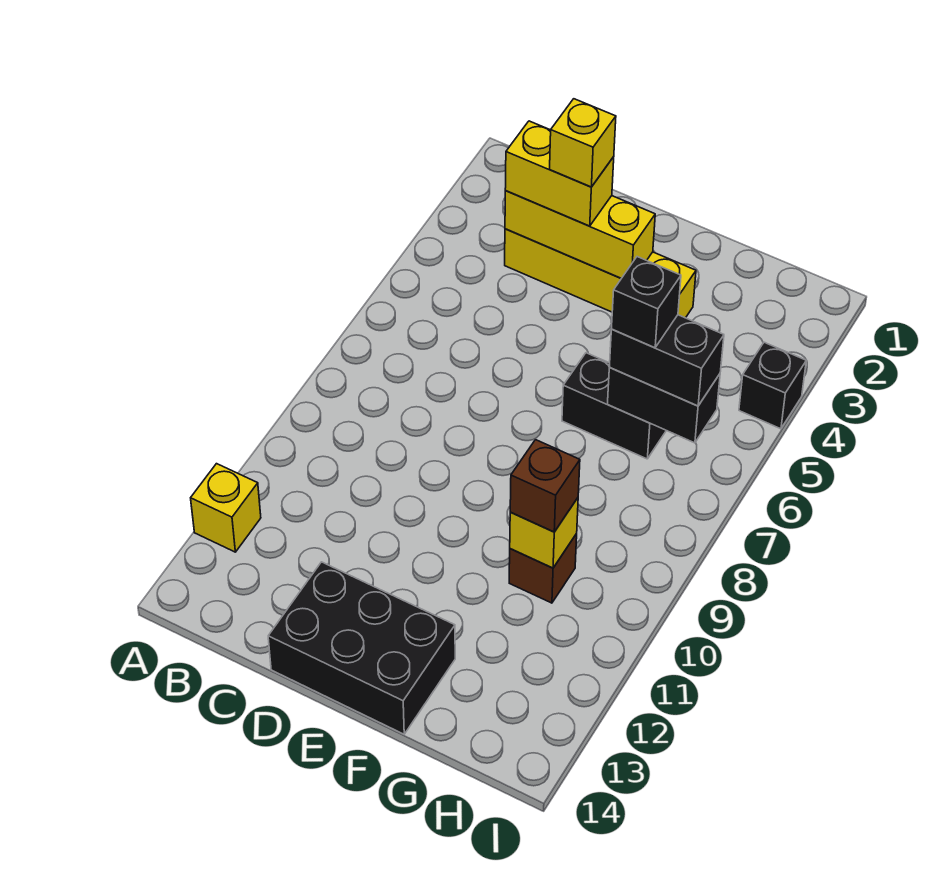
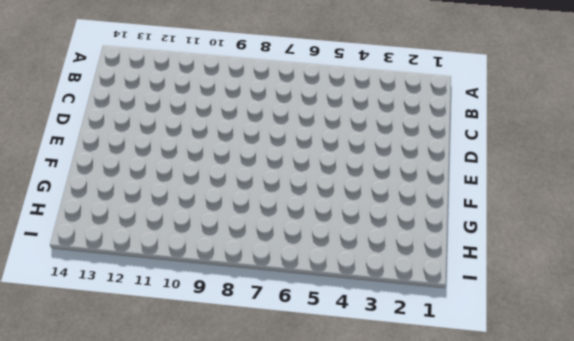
none -> yellow 1x1 brick [191,464,261,552]
none -> yellow 1x4 brick [505,229,696,318]
none -> black 2x3 brick [268,562,455,734]

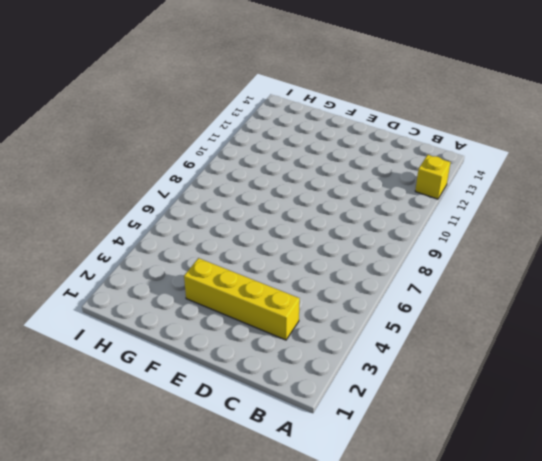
none -> black 2x3 brick [268,562,455,734]
none -> black 1x2 brick [562,353,666,459]
none -> brown 1x1 brick [509,534,577,603]

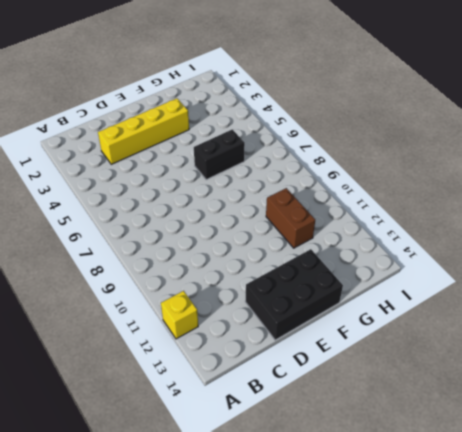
brown 1x2 brick [266,188,315,248] -> brown 1x1 brick [509,534,577,603]
none -> black 1x1 brick [739,342,806,429]
none -> yellow 1x3 brick [505,191,655,278]
none -> black 1x2 brick [608,368,720,443]

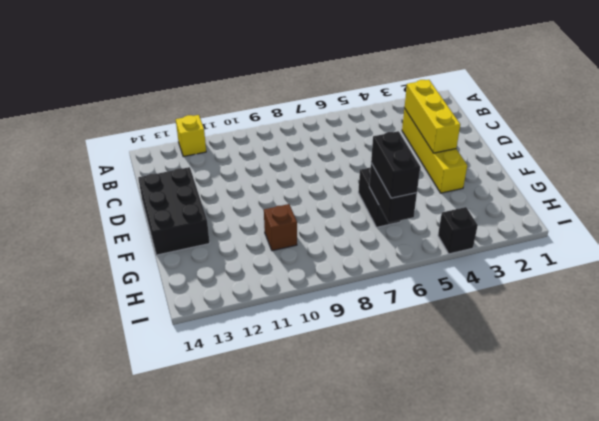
none -> yellow 1x1 brick [510,498,578,568]
none -> yellow 1x2 brick [505,121,614,226]
none -> brown 1x1 brick [510,440,580,532]

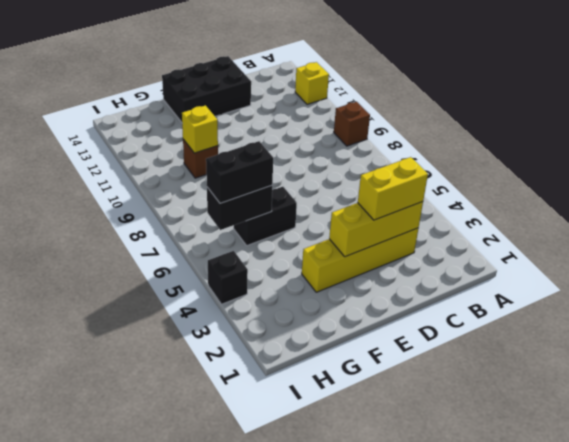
brown 1x1 brick [334,102,370,146] -> brown 1x1 brick moved to [510,440,580,532]
none -> yellow 1x1 brick [550,99,616,187]
none -> black 1x1 brick [611,257,681,348]

